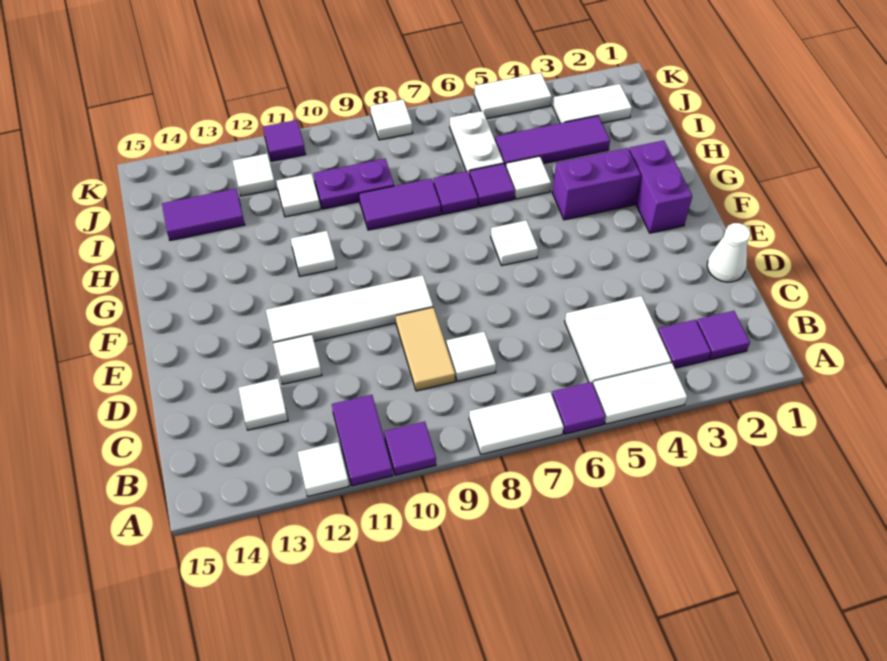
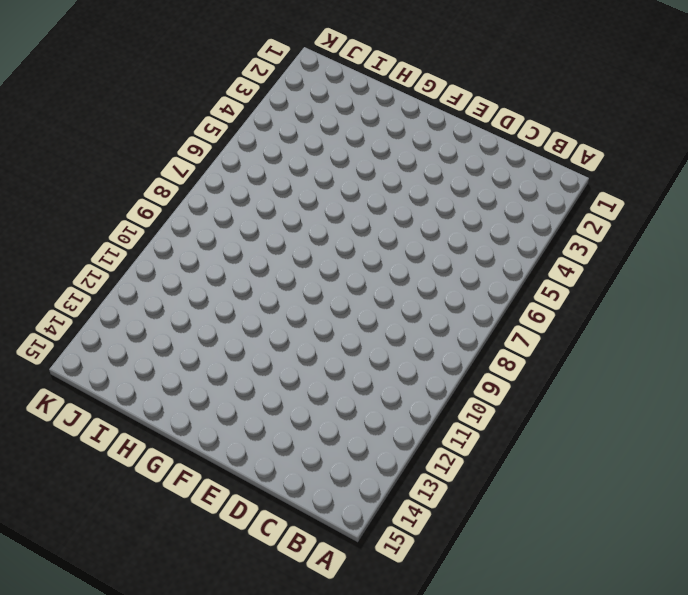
none -> white 1x2 tile [593,363,687,424]
none -> purple 1x1 tile [552,382,605,434]
none -> white 1x2 tile [469,392,564,454]
none -> purple 1x1 tile [384,421,436,475]

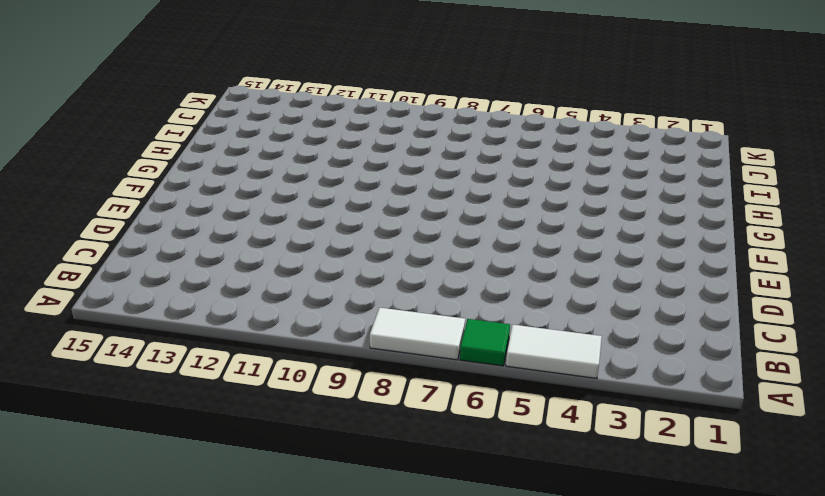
green 1x1 tile [460,319,510,366] -> purple 1x1 tile [552,382,605,434]
none -> purple 1x1 tile [384,421,436,475]
none -> purple 1x2 tile [332,395,393,486]
none -> white 1x1 tile [297,442,349,497]
none -> purple 1x1 tile [697,311,750,360]

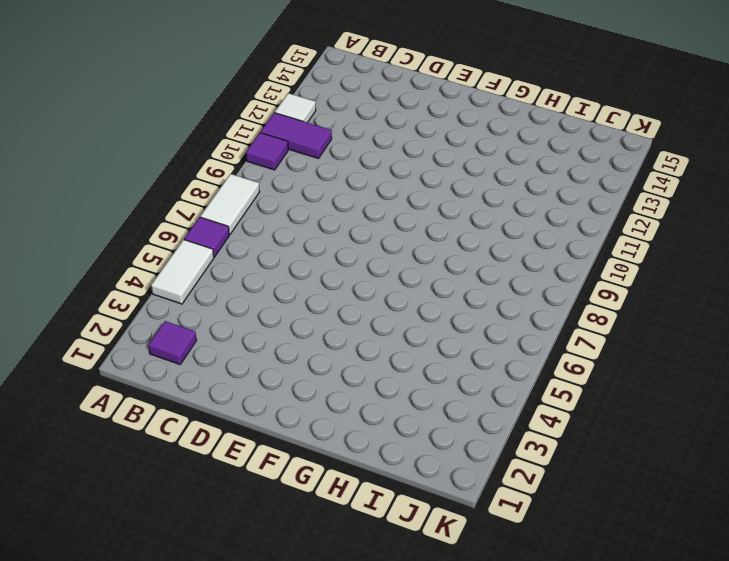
none -> purple 1x1 tile [658,320,711,368]
none -> white 2x2 tile [565,296,671,384]
none -> white 1x1 tile [446,331,496,381]
none -> tan 1x2 tile [396,307,455,391]

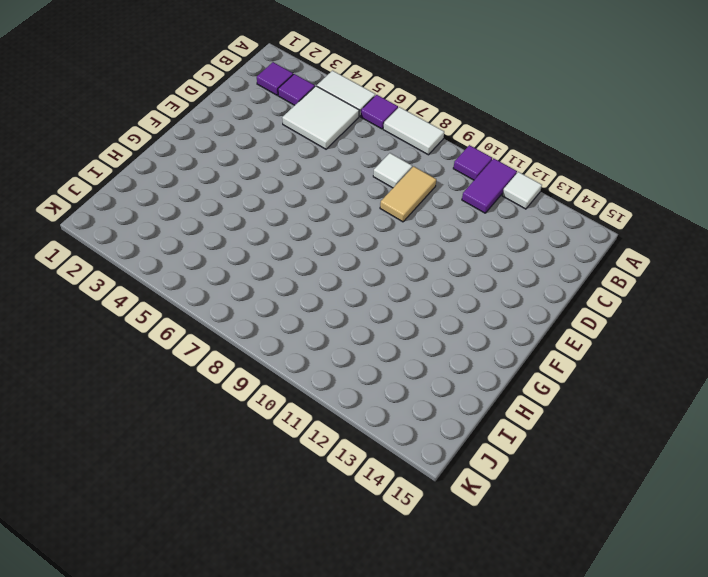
none -> white 1x1 tile [238,378,288,430]
none -> white 1x1 cone [707,223,750,282]
none -> white 1x1 tile [273,334,322,384]
none -> white 1x4 tile [266,275,433,343]

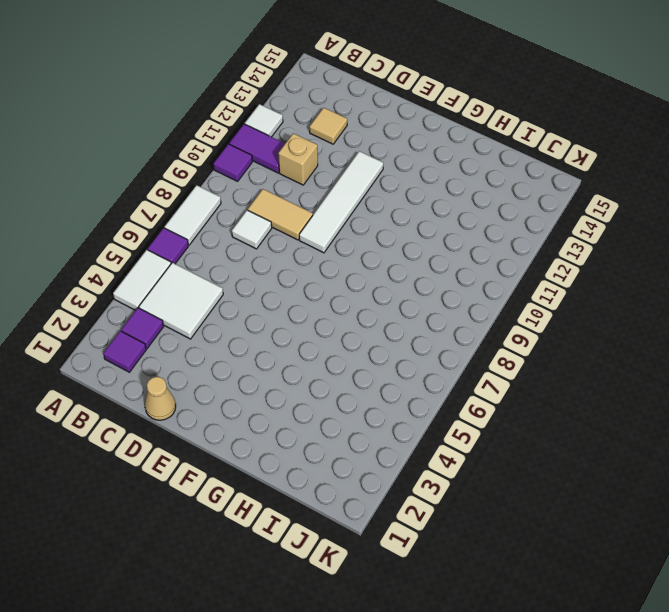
tan 1x1 brick [278,133,318,185] -> none
tan 1x1 tile [309,108,347,144] -> white 1x1 tile [238,378,288,430]
tan 1x1 cone [145,377,176,420] -> white 1x1 cone [707,223,750,282]
none -> white 1x1 tile [273,334,322,384]
none -> purple 1x2 brick [629,140,692,233]
none -> white 1x1 tile [491,220,538,266]
none -> purple 1x2 brick [552,148,641,220]

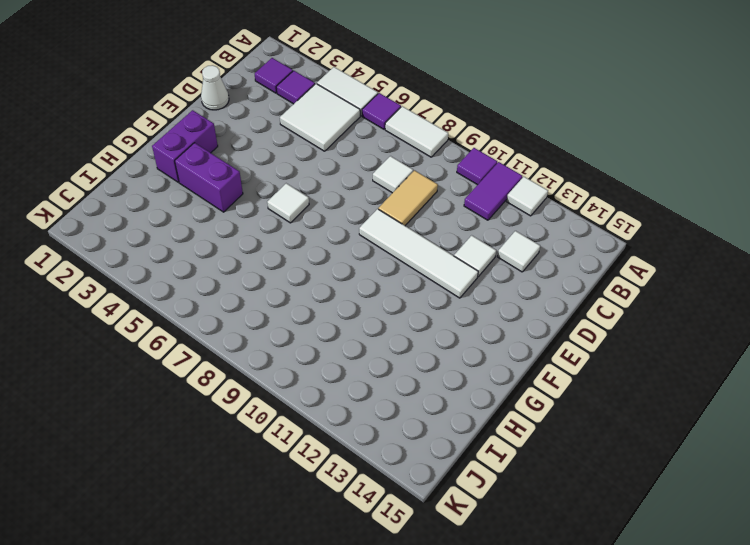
none -> white 1x1 tile [291,231,336,276]
none -> white 1x1 tile [506,156,551,199]
none -> purple 1x1 tile [470,164,515,207]
none -> purple 1x1 tile [433,171,478,214]

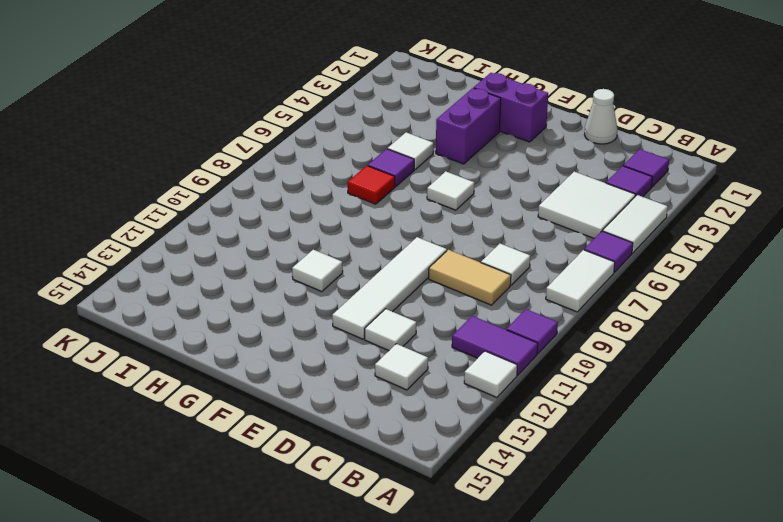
red 1x1 tile [348,166,395,204] -> purple 1x1 tile [433,171,478,214]
none -> purple 1x2 tile [359,179,441,230]
none -> purple 1x3 tile [495,116,610,166]
none -> white 1x2 plate [450,111,504,175]
none -> purple 1x2 plate [314,159,394,209]

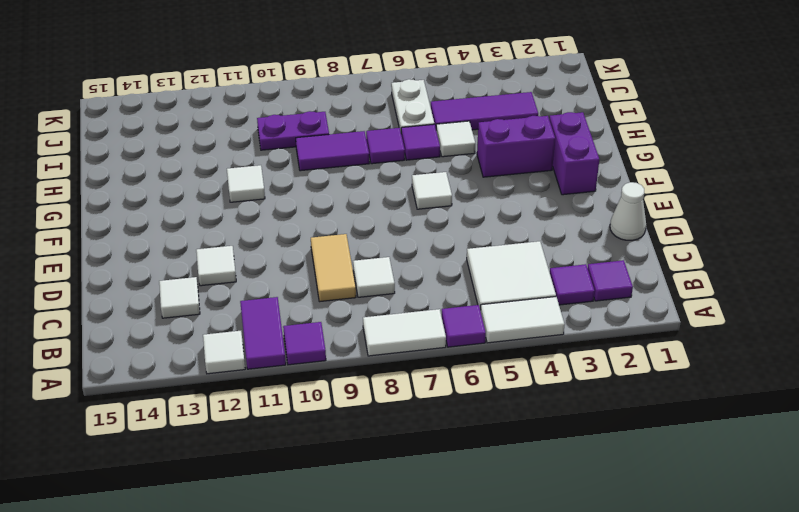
none -> white 1x4 tile [266,275,433,343]
none -> white 1x1 tile [276,173,320,217]
none -> purple 1x2 tile [162,189,245,240]
none -> white 1x2 tile [553,84,632,123]

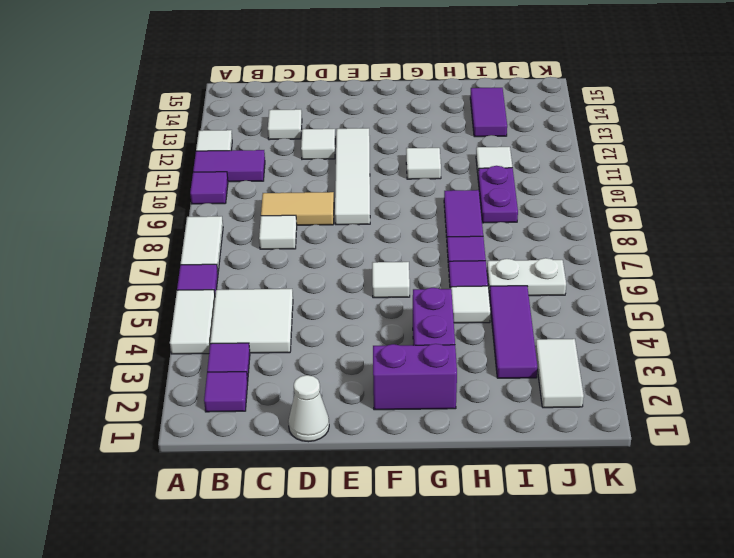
none -> white 1x1 tile [233,154,276,196]
none -> white 1x2 tile [474,73,552,119]
none -> white 1x1 tile [370,99,413,140]
none -> purple 1x1 tile [263,120,305,161]

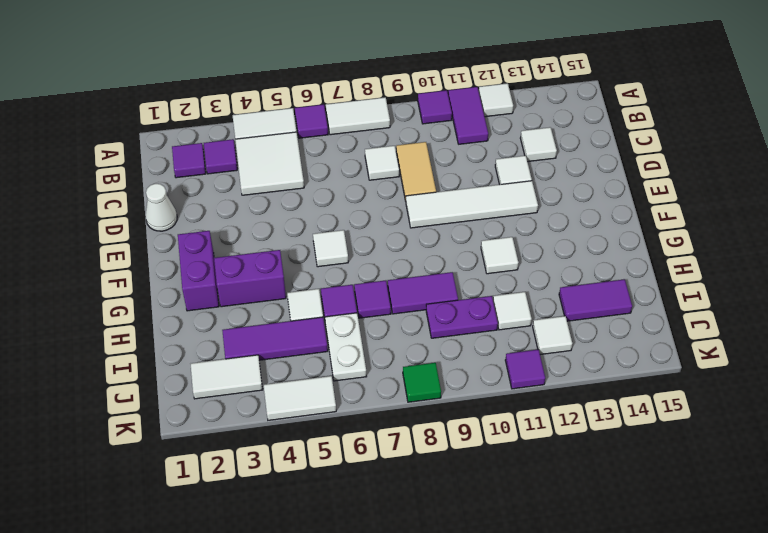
green 1x1 tile [403,363,441,402] -> white 1x1 tile [370,99,413,140]

